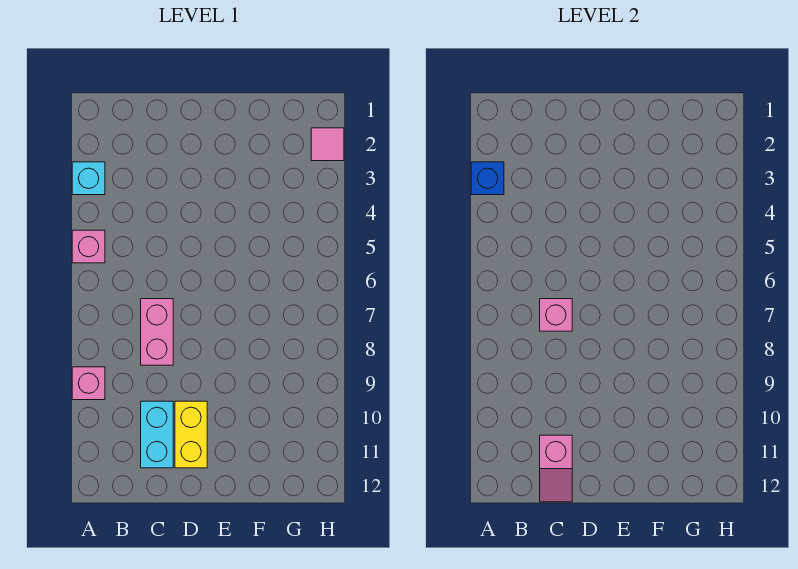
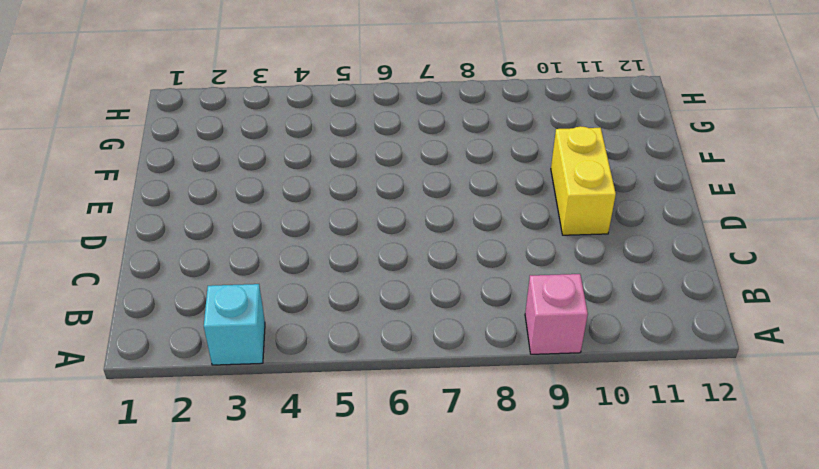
yellow 1x2 brick [551,126,616,235] -> yellow 1x2 brick turned to [175,401,207,468]
none -> pink 1x1 brick [72,230,105,263]
none -> pink 1x2 brick [141,299,173,365]

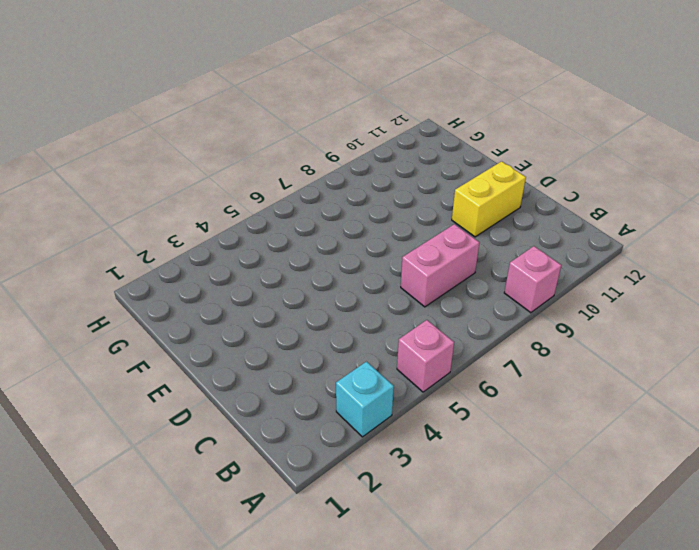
none -> cyan 1x2 brick [141,401,173,468]
none -> pink 1x1 tile [311,128,344,161]

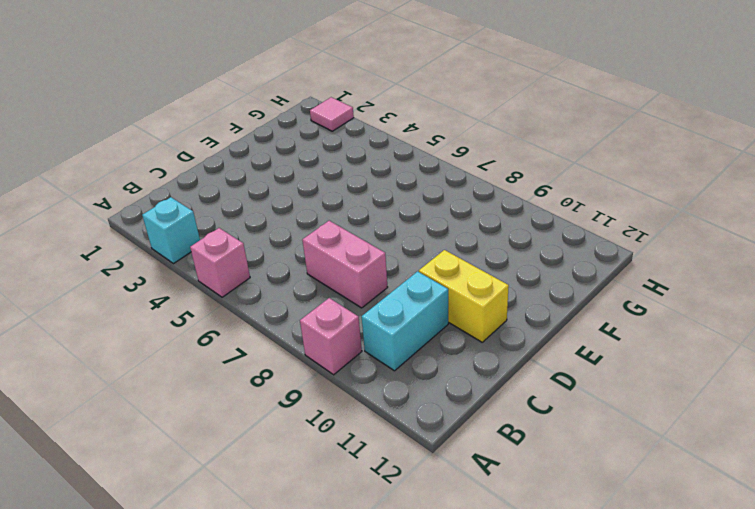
cyan 1x2 brick [362,271,448,371] -> cyan 1x2 brick turned to [141,401,173,468]
none -> blue 1x1 brick [471,162,504,195]
none -> pink 1x1 brick [540,299,572,331]

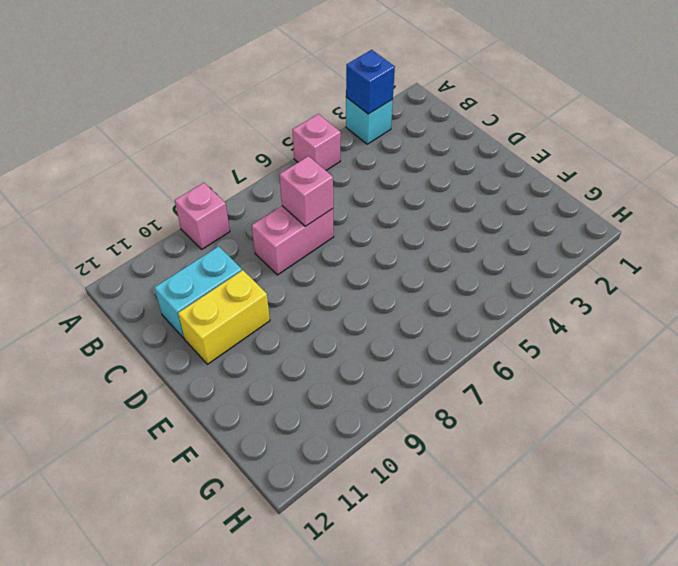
none -> pink 1x1 tile [311,128,344,161]
none -> pink 1x2 slope [540,435,572,502]

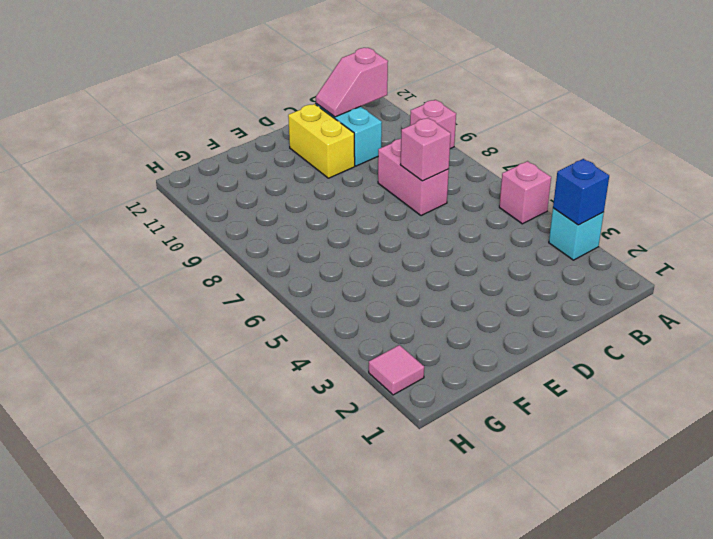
pink 1x2 slope [316,48,388,117] -> pink 1x2 slope turned to [540,435,572,502]

